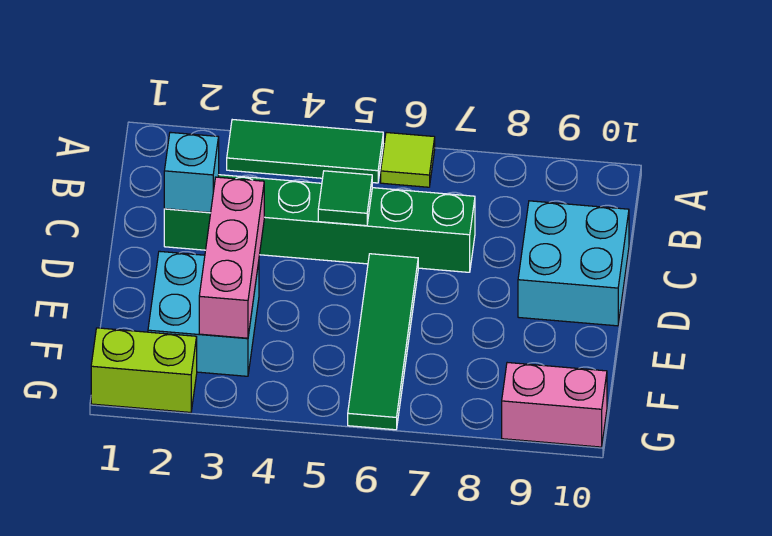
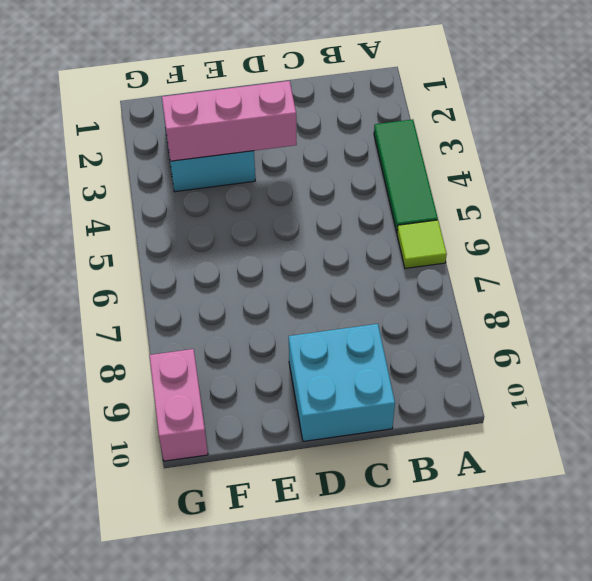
none -> green 1x6 brick [164,175,475,272]
none -> green 1x4 tile [348,254,418,430]

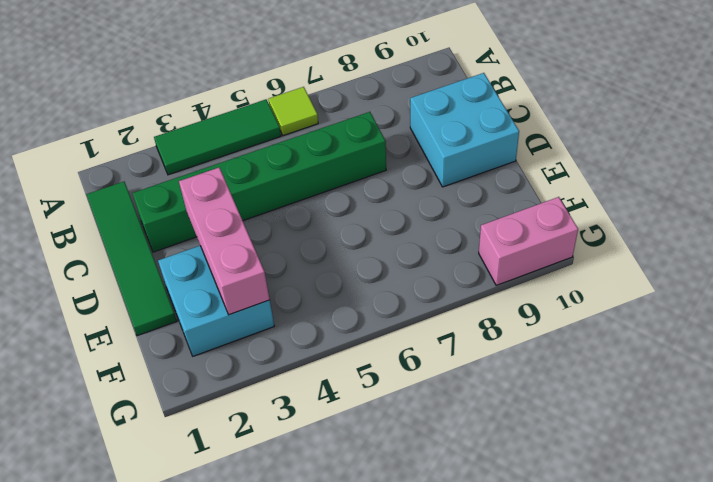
green 1x4 tile [86,182,177,336] -> green 1x4 tile moved to [348,254,418,430]
none -> lime 1x2 brick [91,328,197,412]
none -> cyan 1x1 brick [164,132,219,213]

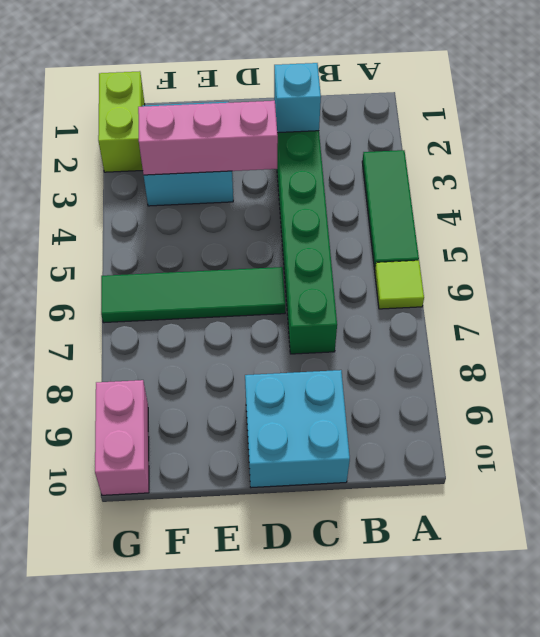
none -> green 1x1 tile [318,171,372,226]

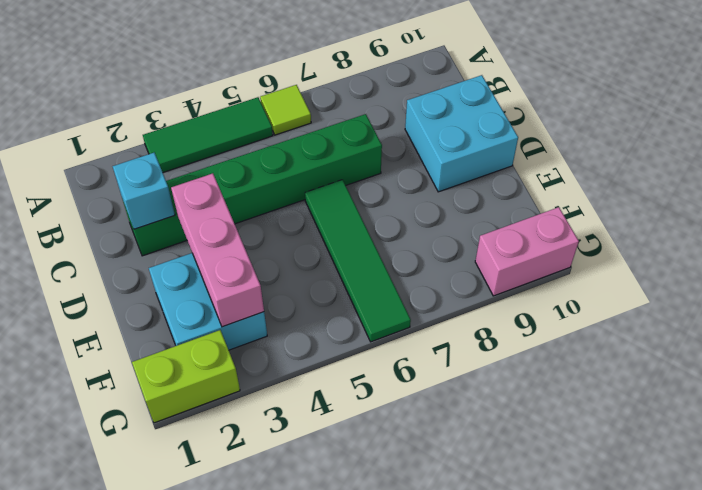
none -> green 1x1 tile [318,171,372,226]

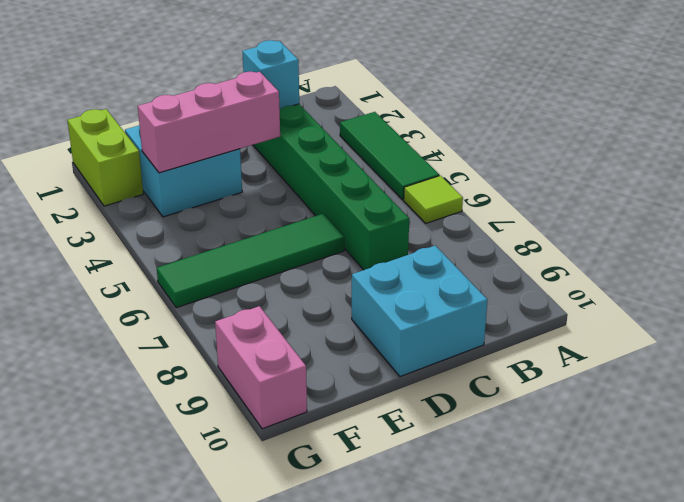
none -> green 1x1 tile [318,171,372,226]

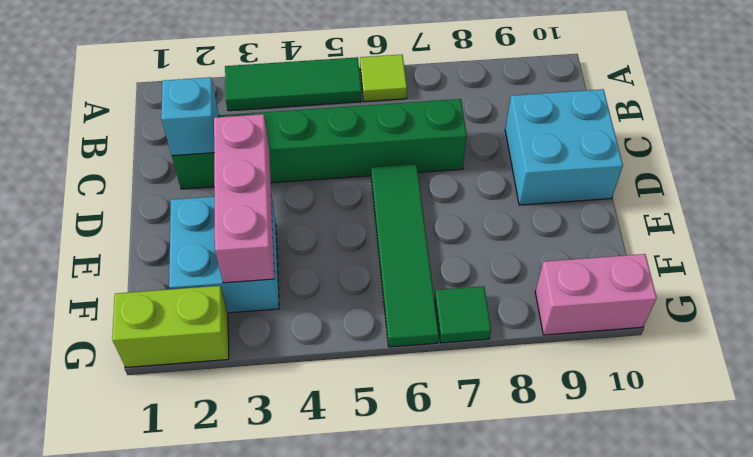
green 1x1 tile [435,286,491,343] -> green 1x1 tile moved to [318,171,372,226]

